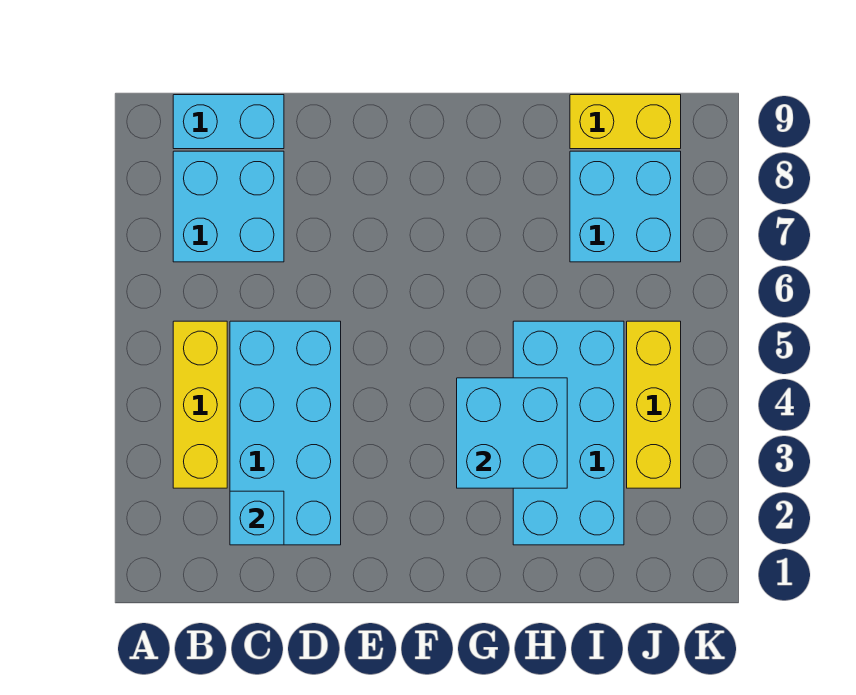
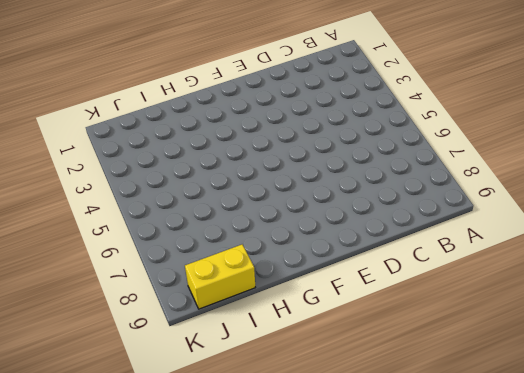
none -> yellow 1x3 brick [173,321,227,488]
none -> cyan 2x2 brick [173,151,284,262]

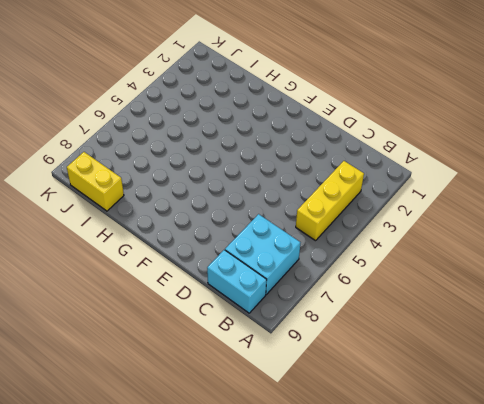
none -> cyan 2x4 brick [230,321,341,545]
none -> cyan 2x4 brick [513,321,624,545]

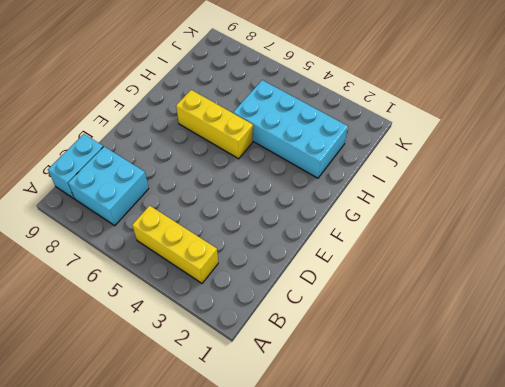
yellow 1x3 brick [176,90,253,159] -> yellow 1x3 brick moved to [627,321,681,488]
none -> cyan 2x4 brick [230,321,341,545]
none -> cyan 2x2 brick [570,151,681,262]

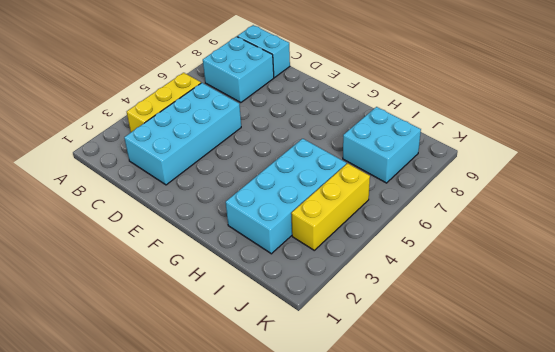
none -> yellow 1x2 brick [570,95,681,149]
none -> cyan 1x1 brick [230,491,284,545]

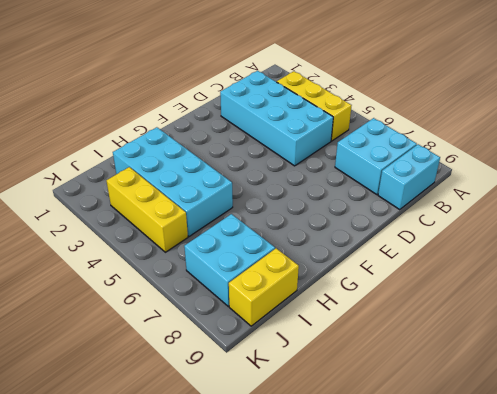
none -> cyan 1x1 brick [230,491,284,545]
none -> cyan 2x2 brick [457,378,567,488]

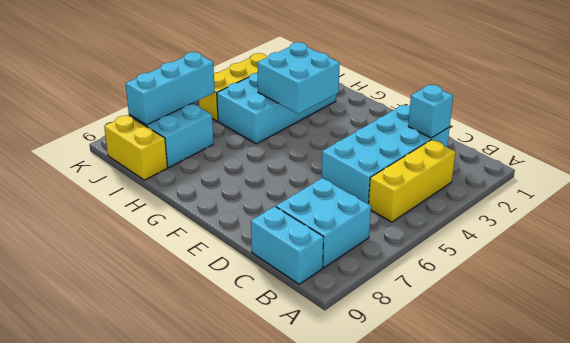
cyan 1x3 brick [125,52,215,125] -> none

